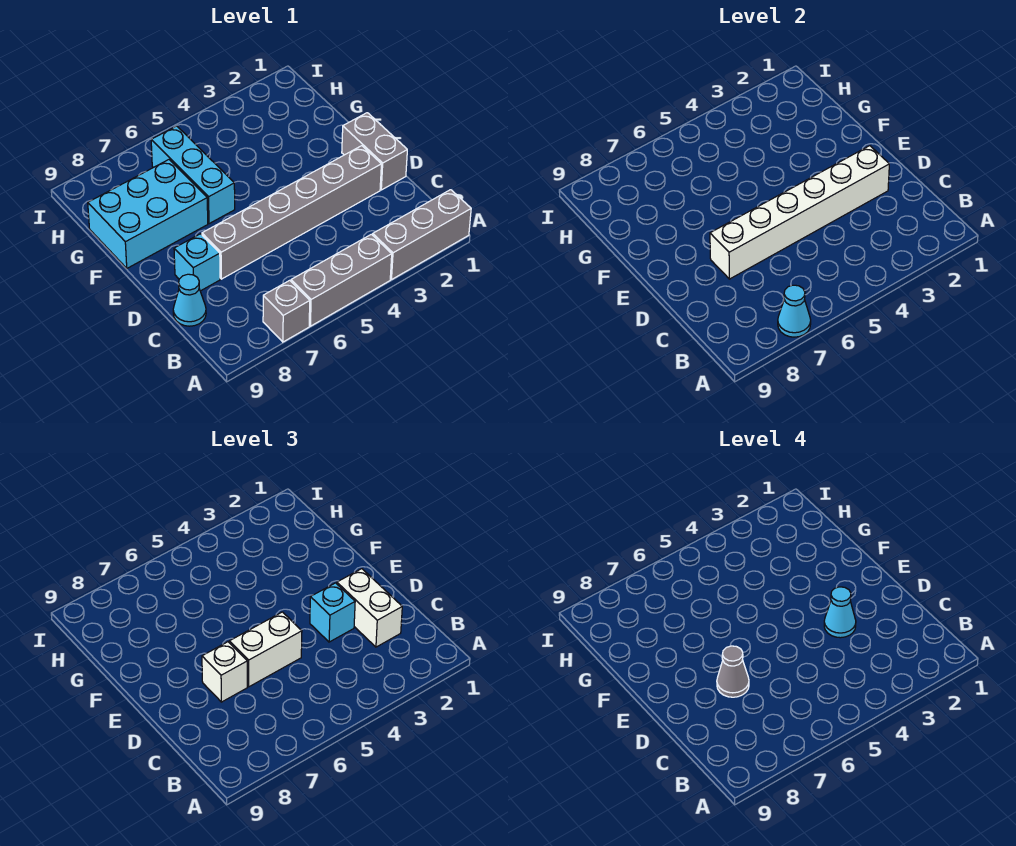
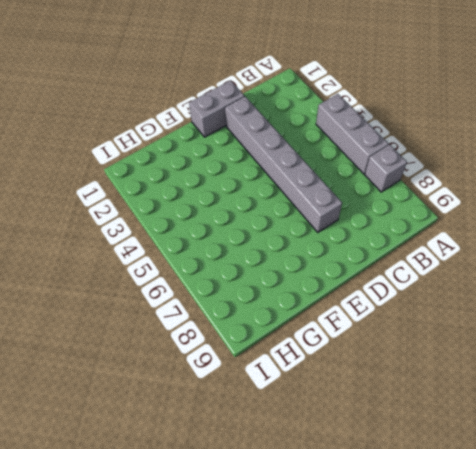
none -> grey 1x3 brick [373,190,471,279]
none -> cyan 1x1 cone [173,274,206,326]
none -> cyan 1x1 brick [174,234,220,291]

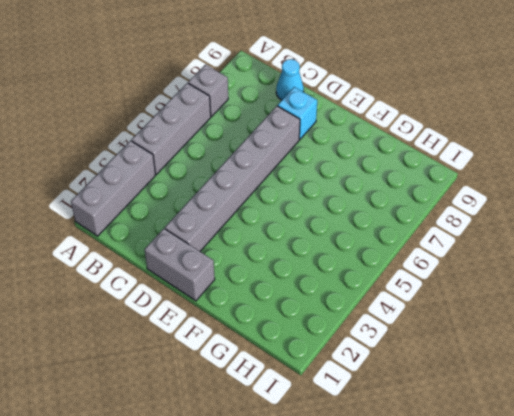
none -> cyan 1x3 brick [151,126,235,224]
none -> cyan 2x3 brick [88,160,208,268]
none -> cyan 1x1 cone [778,285,811,337]

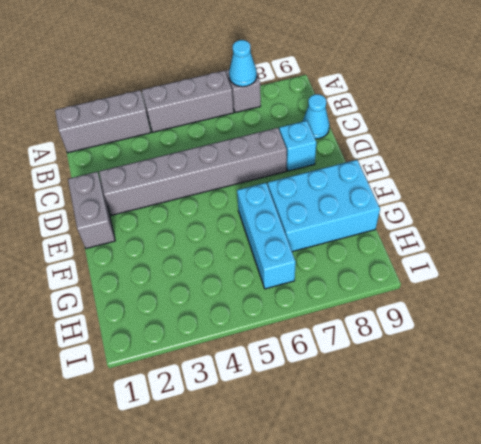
none -> white 1x6 brick [710,146,889,279]
none -> white 1x2 brick [337,569,402,647]
none -> cyan 1x1 brick [310,583,355,642]

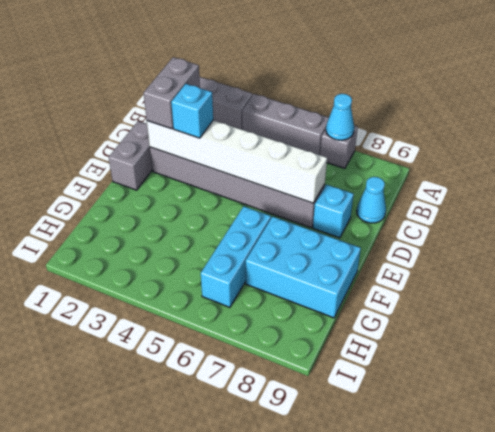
grey 1x2 brick [144,57,200,129] -> white 1x2 brick [337,569,402,647]
none -> white 1x2 brick [229,612,302,687]
none -> white 1x1 brick [202,642,247,702]
none -> cyan 1x1 cone [824,587,856,638]

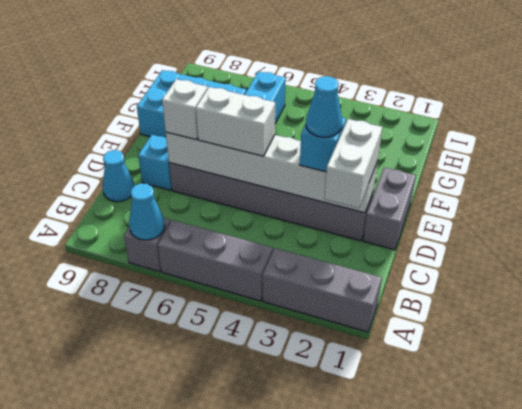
none -> grey 1x1 cone [717,646,749,697]

